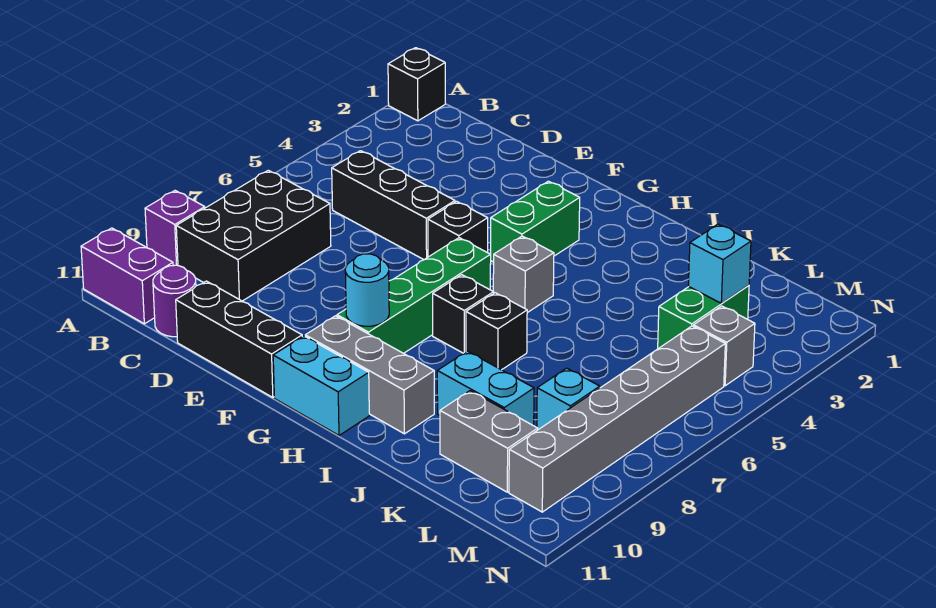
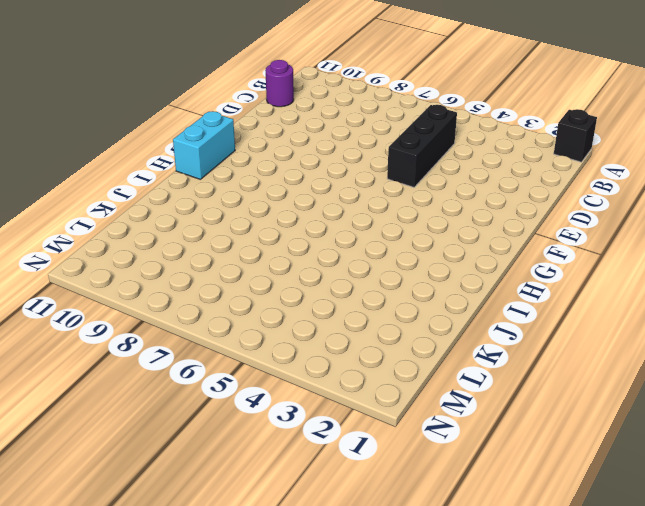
none -> purple 1x1 brick [145,191,205,266]
none -> purple 1x2 brick [81,228,173,324]
none -> black 2x3 brick [176,170,331,301]

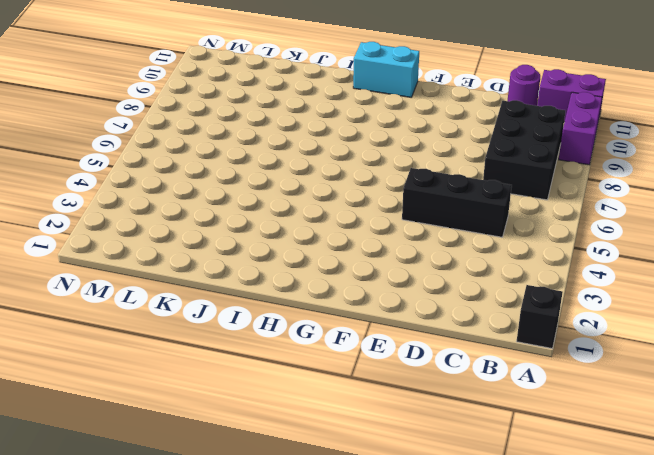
purple 1x2 brick [559,92,602,165] -> purple 1x1 brick [145,191,205,266]
none -> black 1x3 brick [176,281,302,397]
none -> black 1x1 brick [428,201,488,257]
none -> green 1x2 brick [491,181,580,262]

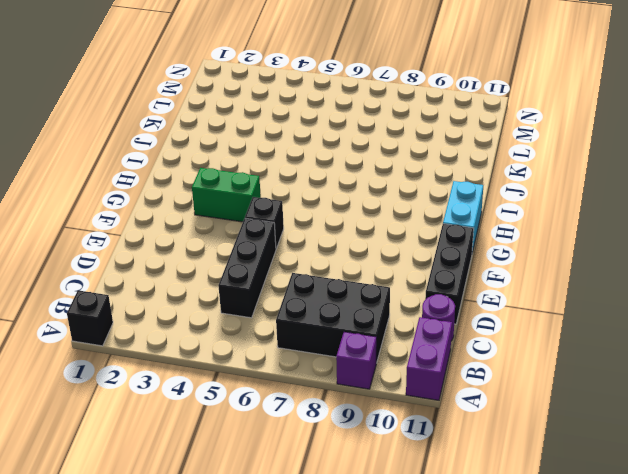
none -> green 1x4 brick [337,238,491,353]
none -> grey 1x3 brick [305,316,434,434]
none -> grey 1x1 brick [493,236,554,313]

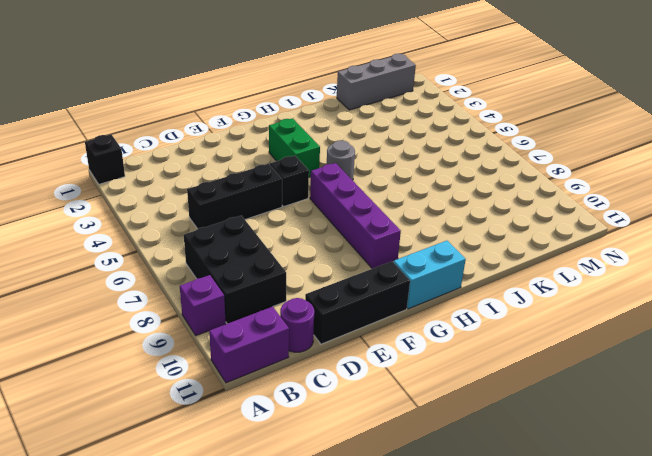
purple 1x4 brick [310,163,401,269] -> green 1x4 brick [337,238,491,353]
grey 1x1 round brick [327,140,355,180] -> grey 1x1 brick [493,236,554,313]
grey 1x3 brick [337,53,416,110] -> grey 1x3 brick moved to [305,316,434,434]
none -> black 1x1 brick [433,275,494,353]
none -> black 1x1 brick [466,293,527,370]
none -> cyan 1x2 brick [437,351,534,426]

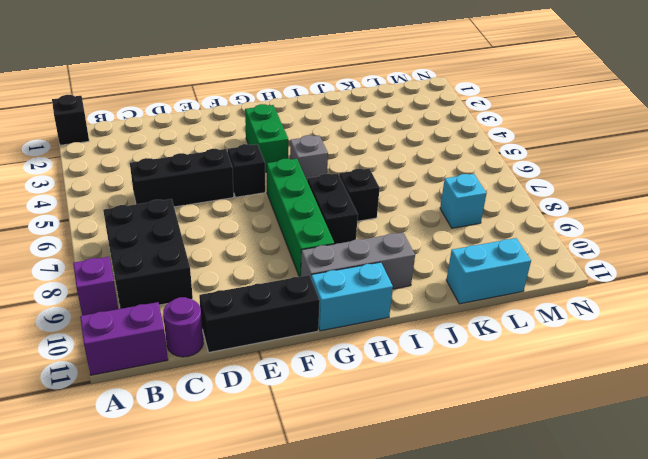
black 1x2 brick [307,173,358,244] -> black 1x1 brick [433,275,494,353]
cyan 1x2 brick [446,238,531,304] -> cyan 1x2 brick moved to [437,351,534,426]
none -> grey 1x2 brick [440,391,538,492]
none -> green 1x2 brick [658,285,749,349]
none -> grey 1x1 brick [693,306,755,386]

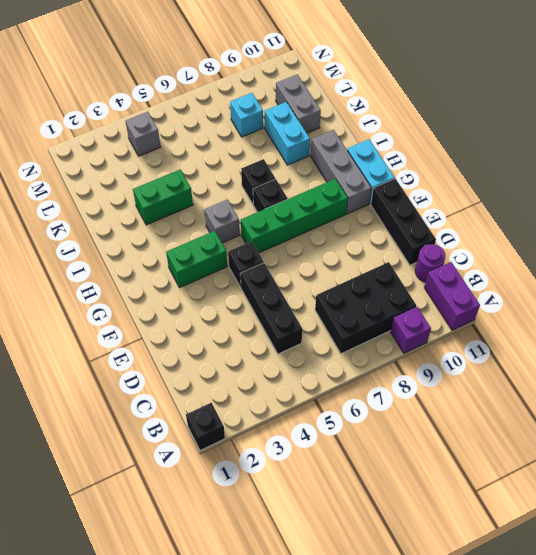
green 1x2 brick [133,170,193,225] -> green 1x2 brick moved to [658,285,749,349]
none -> grey 1x6 brick [509,326,725,512]
none -> cyan 1x1 round brick [345,254,389,326]
none -> cyan 1x1 brick [688,224,751,303]

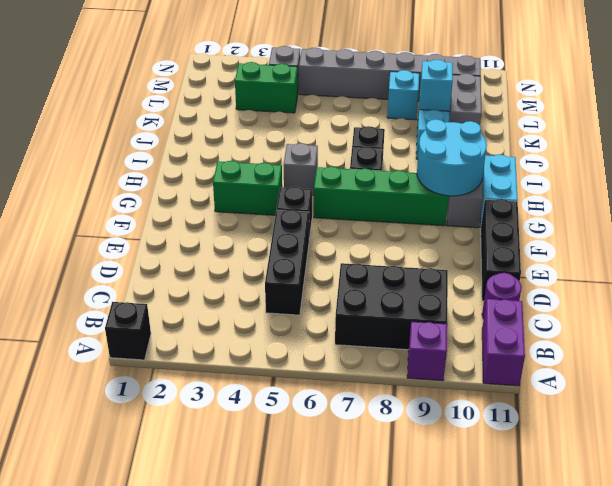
cyan 2x2 round brick [417,119,487,196] -> cyan 1x1 round brick [345,254,389,326]
cyan 1x1 brick [419,60,453,111] -> cyan 1x1 brick moved to [688,224,751,303]

